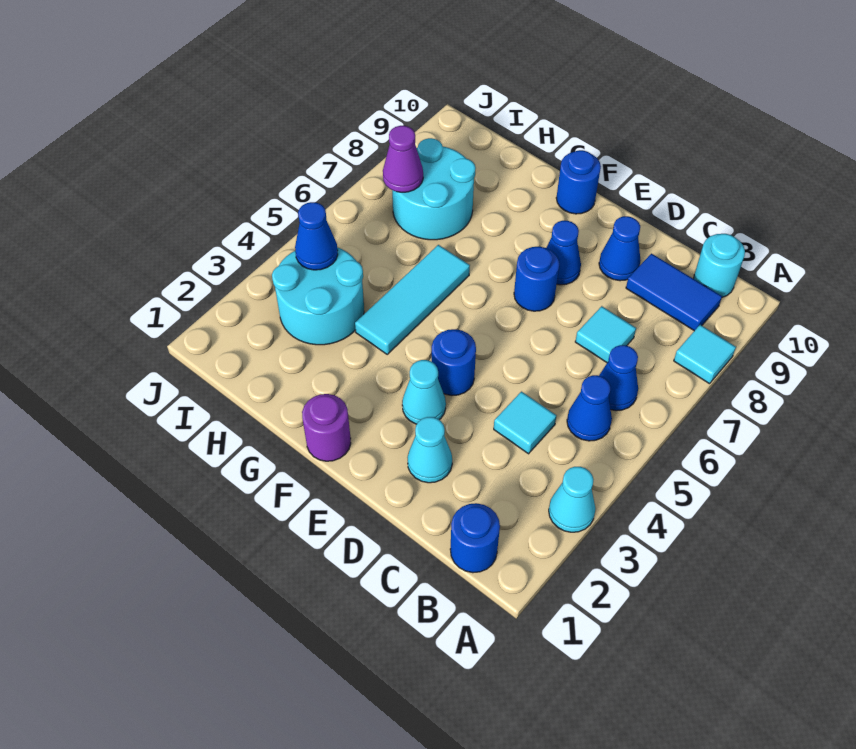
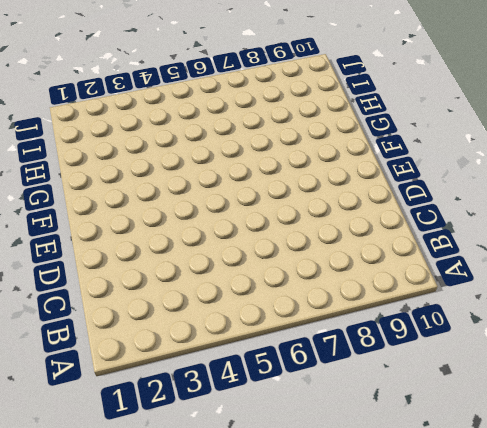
none -> cyan 1x1 cone [549,467,596,532]
none -> cyan 1x1 tile [674,325,736,384]
none -> blue 1x1 round brick [450,503,500,573]

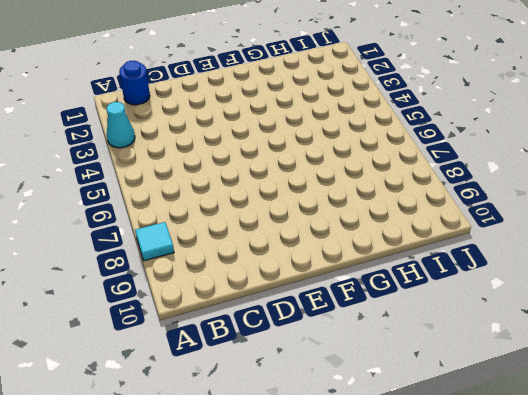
none -> blue 1x1 cone [567,375,612,441]
none -> blue 1x1 cone [599,345,638,411]
none -> blue 1x2 tile [626,254,722,331]

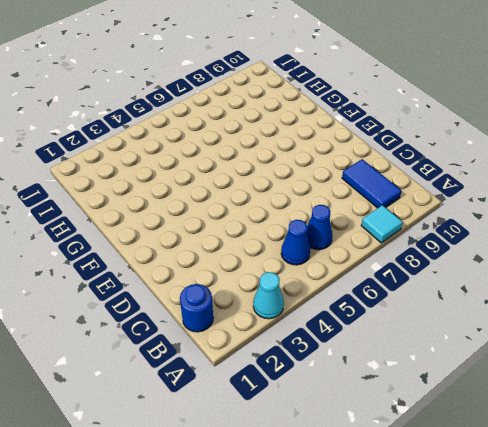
none -> cyan 1x1 round brick [694,234,745,297]
none -> cyan 1x1 tile [494,392,556,454]
none -> cyan 1x1 tile [575,306,636,363]

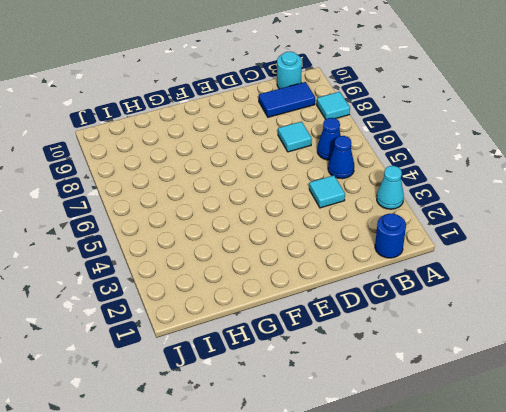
none -> cyan 1x1 cone [407,417,452,483]
none -> blue 1x1 cone [599,216,641,281]
none -> cyan 1x1 cone [402,360,446,424]

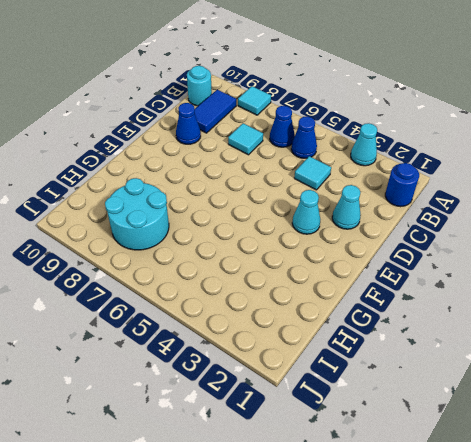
none -> blue 1x1 round brick [432,329,476,396]
none -> blue 1x1 round brick [514,247,559,311]
none -> blue 1x1 cone [547,221,581,285]

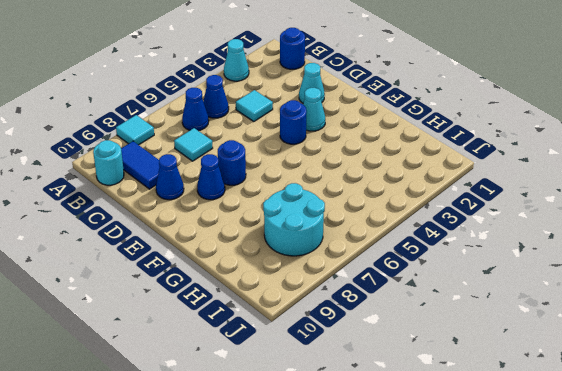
none -> purple 1x1 round brick [302,394,351,461]
none -> blue 1x1 round brick [556,150,601,214]
none -> cyan 1x3 tile [355,245,470,354]

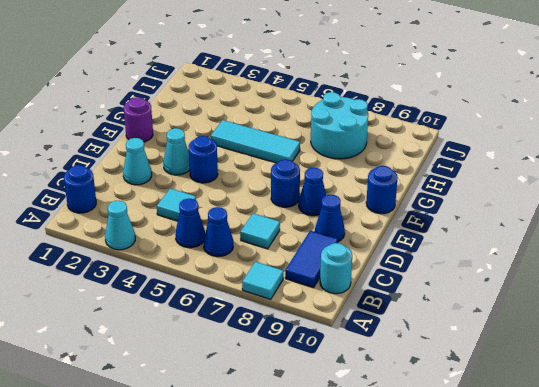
none -> cyan 2x2 round brick [272,247,364,345]
none -> blue 1x1 cone [295,202,338,270]
none -> purple 1x1 cone [383,126,423,192]

